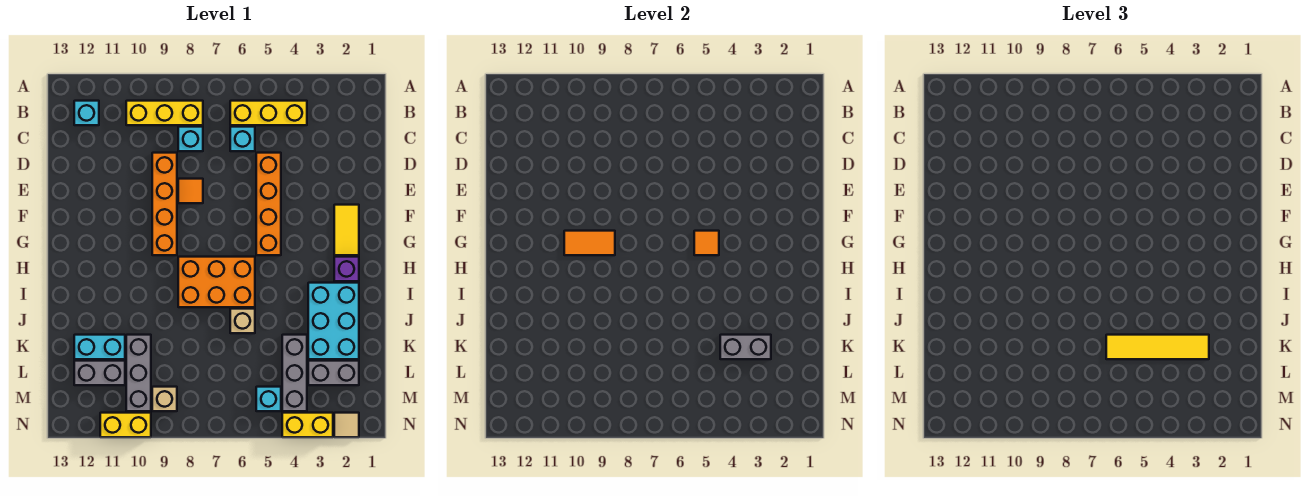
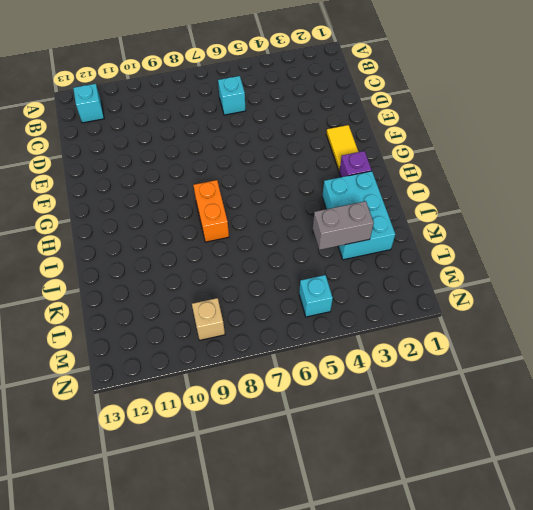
orange 1x2 brick [193,180,229,242] -> orange 2x3 brick [178,257,255,307]
none -> yellow 1x3 brick [230,101,307,125]
none -> yellow 1x3 brick [126,101,203,125]
none -> cyan 1x1 brick [178,127,203,151]

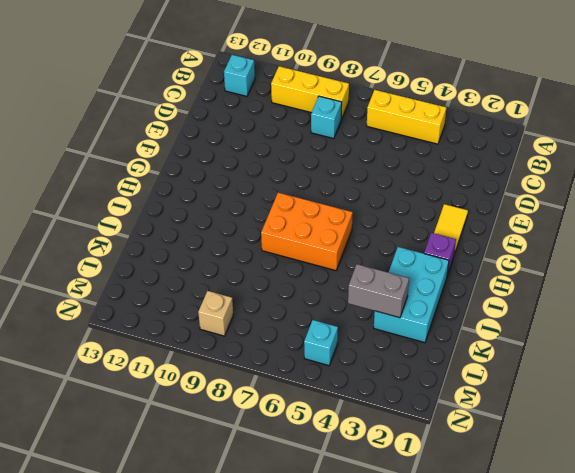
none -> cyan 1x1 brick [230,127,255,151]
none -> orange 1x4 brick [256,153,281,255]
none -> orange 1x4 brick [152,153,177,255]

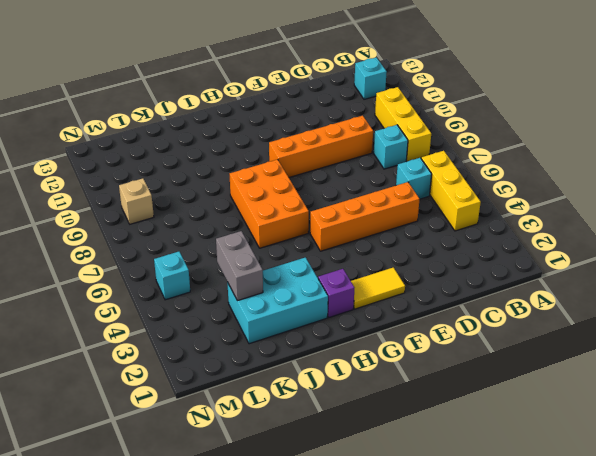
none -> orange 1x1 tile [178,179,203,203]
none -> tan 1x1 brick [230,309,255,333]
none -> grey 1x3 brick [282,335,307,411]

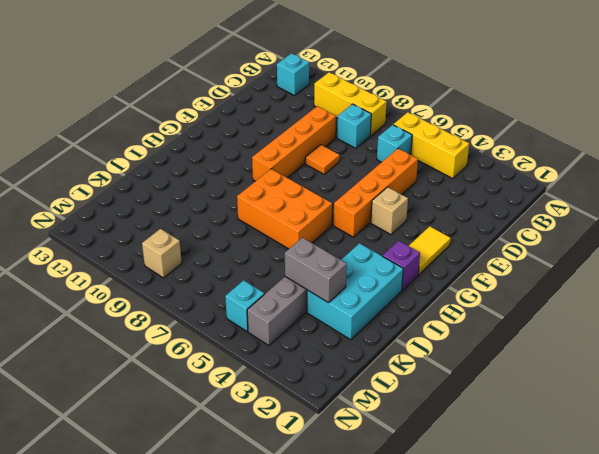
tan 1x1 brick [371,187,408,235] -> tan 1x1 brick moved to [230,309,255,333]
none -> grey 1x3 brick [126,335,151,411]
none -> cyan 1x2 brick [74,335,125,359]
none -> grey 1x2 brick [308,361,359,385]

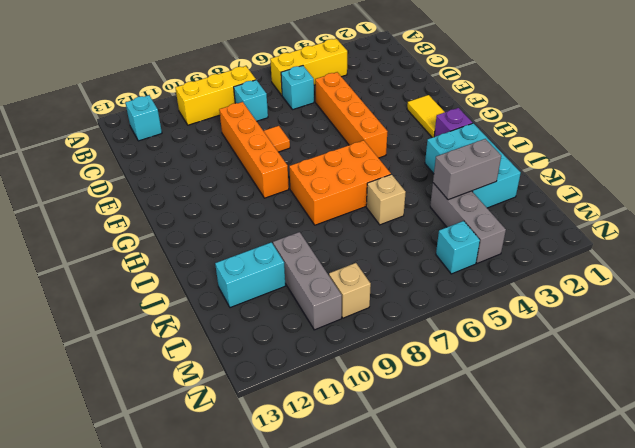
none -> grey 1x2 brick [308,361,359,385]
none -> grey 1x2 brick [74,361,125,385]
none -> tan 1x1 tile [334,413,359,437]

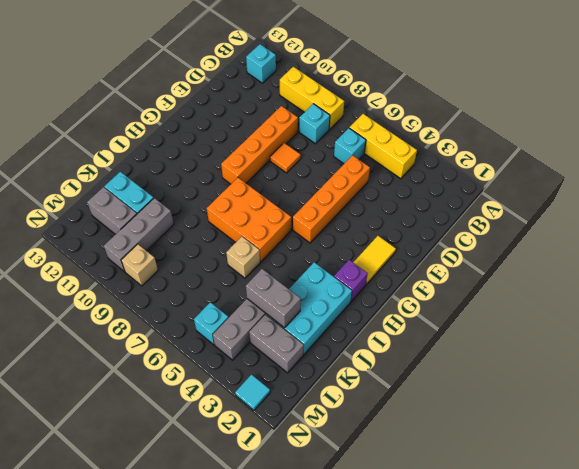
cyan 1x1 tile [235,375,270,410] -> tan 1x1 tile [334,413,359,437]
none -> yellow 1x2 brick [282,413,333,437]
none -> yellow 1x2 brick [100,413,151,437]
none -> orange 1x1 tile [694,231,719,255]

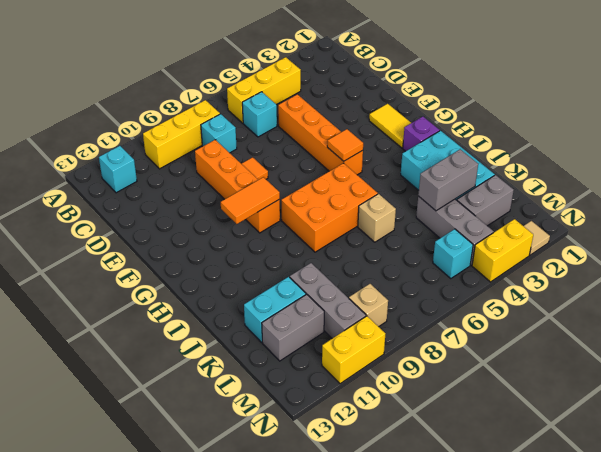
none -> yellow 1x4 tile [1106,335,1209,359]

